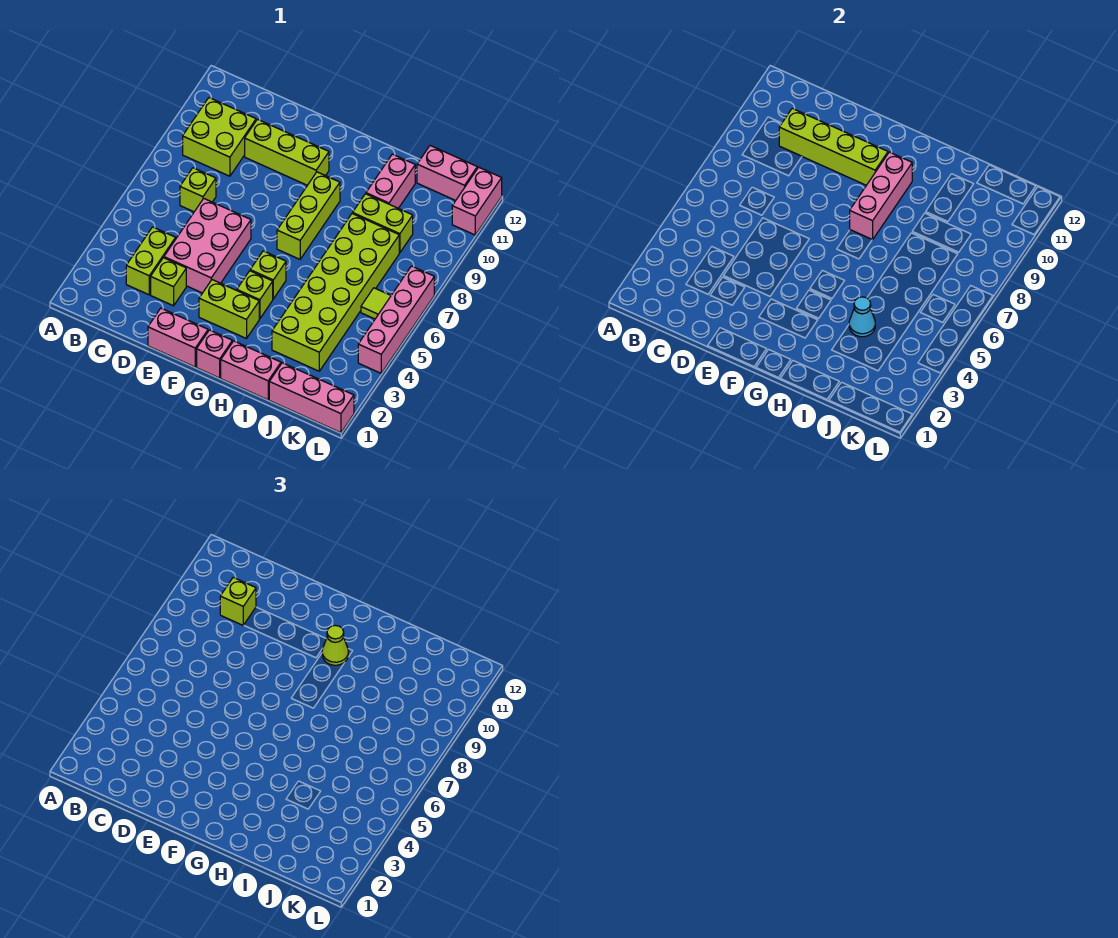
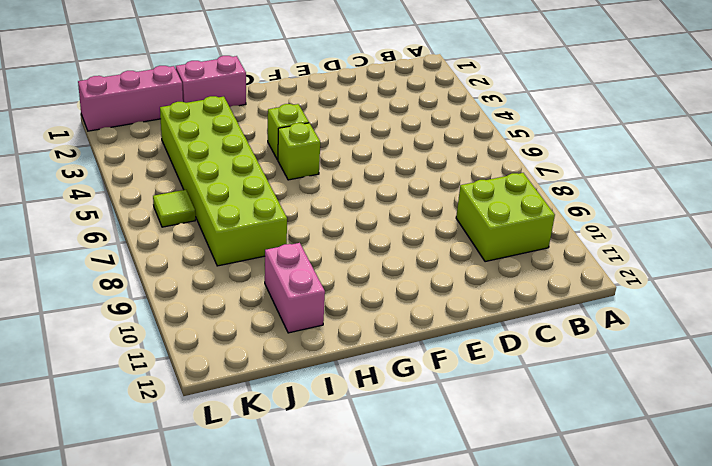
none -> lime 1x2 brick [126,227,176,295]
none -> lime 1x1 brick [180,168,216,212]
none -> lime 1x1 brick [151,258,186,306]

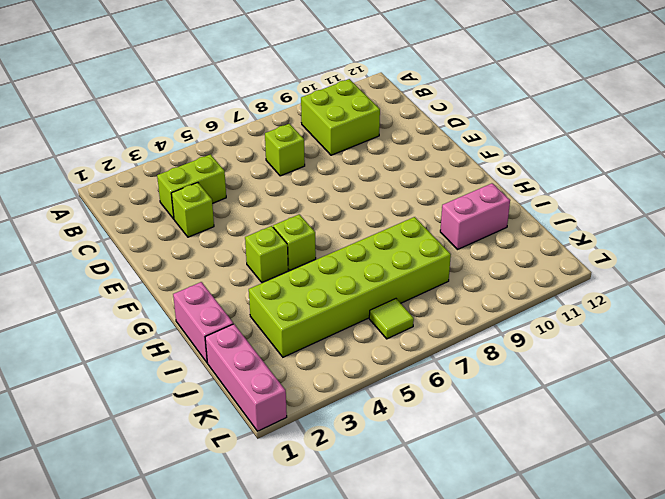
none -> pink 2x3 brick [164,199,251,293]
none -> lime 1x3 brick [245,119,329,185]
none -> pink 1x2 brick [148,308,208,367]

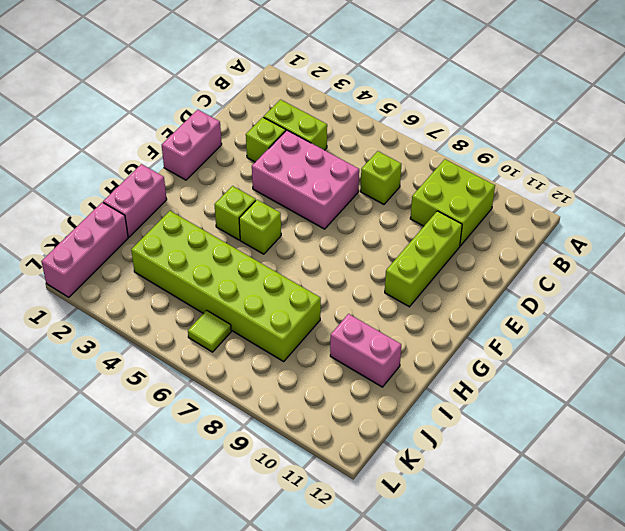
none -> lime 1x2 brick [199,280,259,339]
none -> pink 1x1 brick [197,330,232,378]
none -> lime 1x3 brick [277,172,340,259]

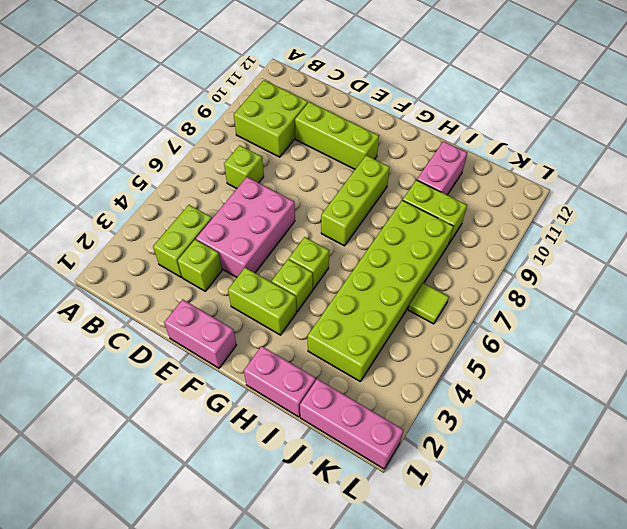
none -> pink 1x1 brick [197,330,232,378]
none -> pink 1x2 brick [417,146,477,201]
none -> pink 1x4 brick [358,266,434,373]

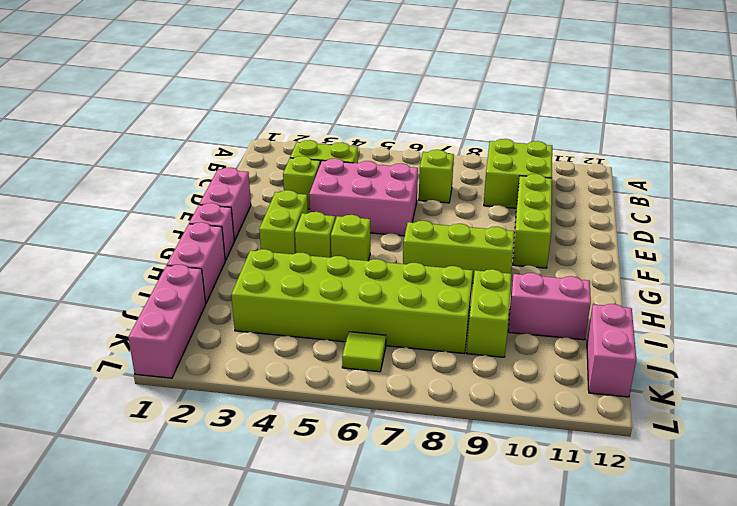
none -> pink 1x4 brick [358,266,434,373]
none -> pink 1x2 brick [452,167,502,235]
none -> lime 1x4 brick [779,108,888,185]

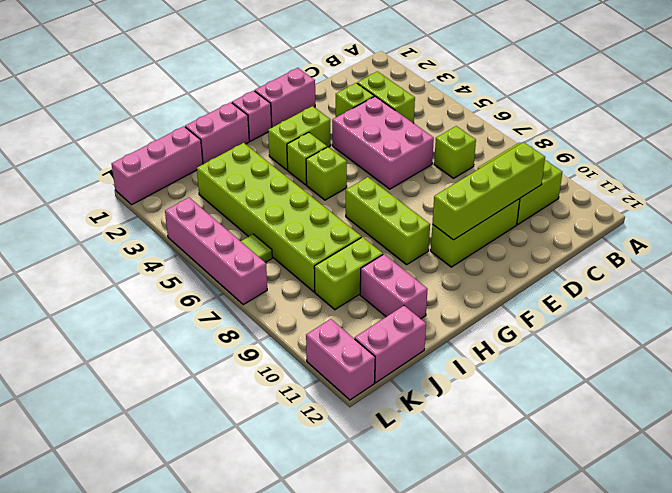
none -> pink 1x3 brick [850,152,912,240]
none -> cyan 1x1 cone [849,297,875,337]
none -> lime 1x1 brick [220,577,256,625]

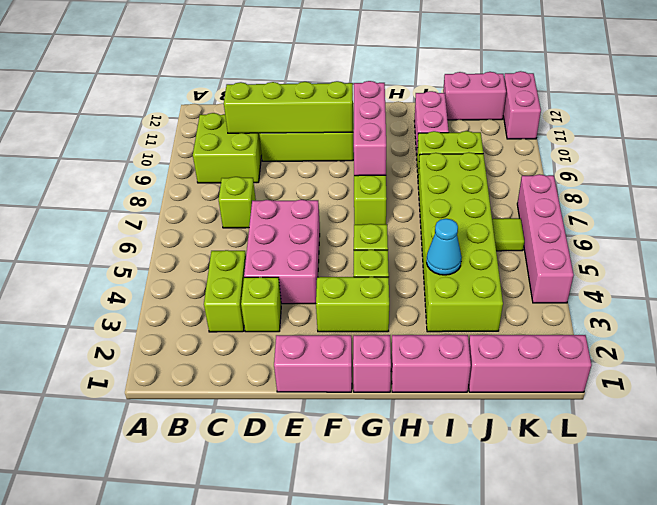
none -> lime 1x1 brick [220,577,256,625]
none -> lime 1x1 cone [322,625,348,665]

